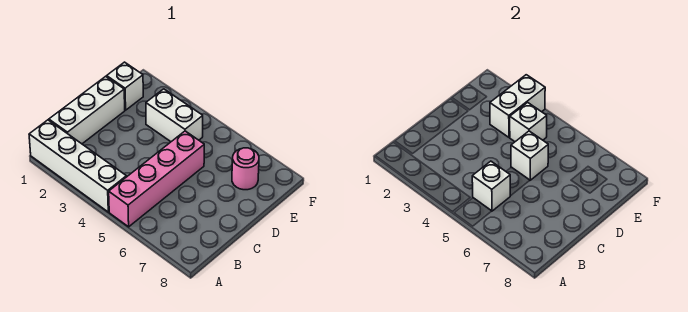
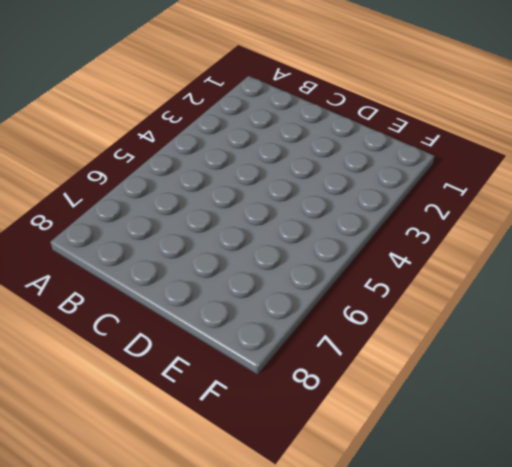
none -> white 1x4 brick [29,120,126,212]
none -> pink 1x4 brick [109,131,204,227]

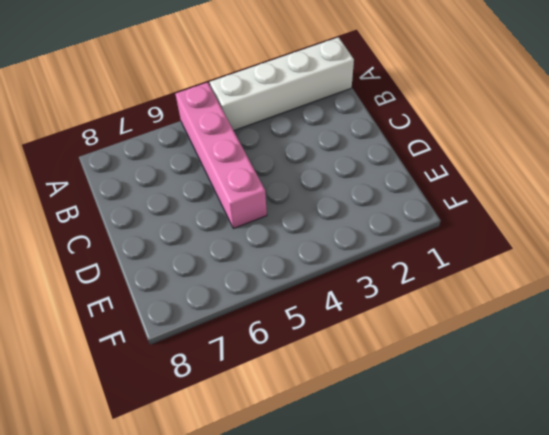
none -> white 1x3 brick [49,76,125,144]
none -> white 1x1 brick [107,62,143,110]

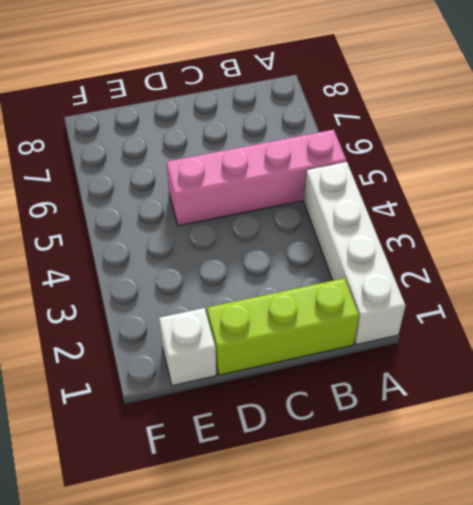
lime 1x3 brick [207,278,359,375] -> white 1x3 brick [49,76,125,144]
none -> white 1x2 brick [146,89,203,142]
none -> pink 1x1 round brick [232,148,259,190]

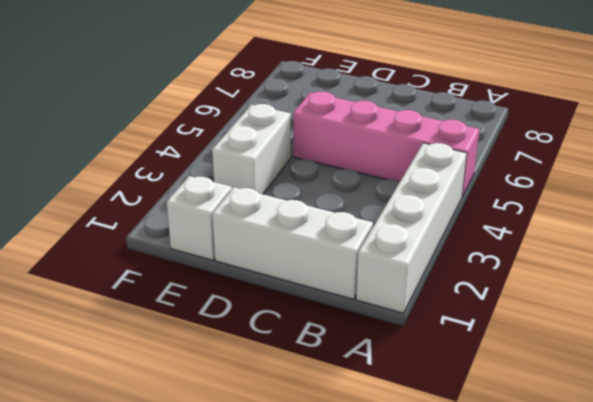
none -> pink 1x1 round brick [232,148,259,190]
none -> white 1x1 brick [472,161,510,211]

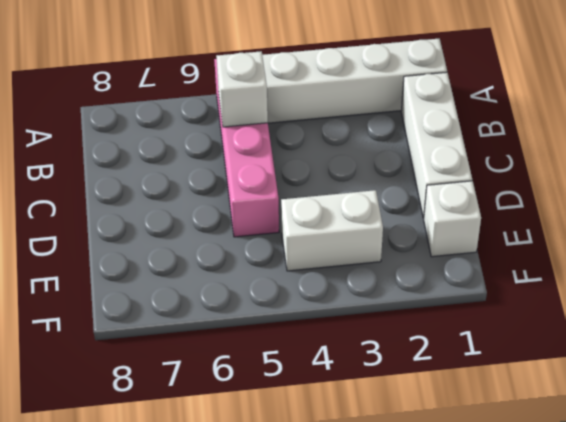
none -> pink 1x1 round brick [232,148,259,190]
none -> white 1x1 brick [511,131,548,180]

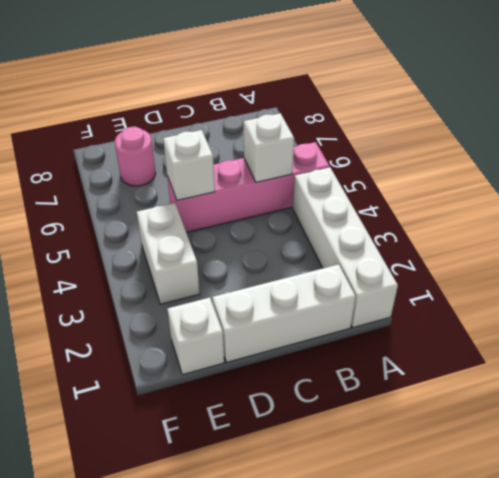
none -> white 1x2 brick [490,75,545,137]
none -> white 1x1 brick [510,102,547,142]

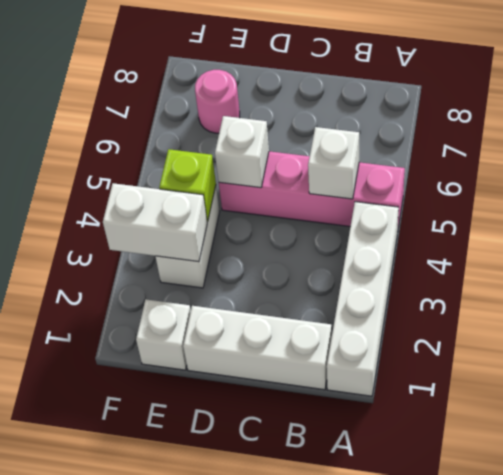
lime 1x1 brick [159,149,216,221] -> white 1x1 brick [510,102,547,142]

